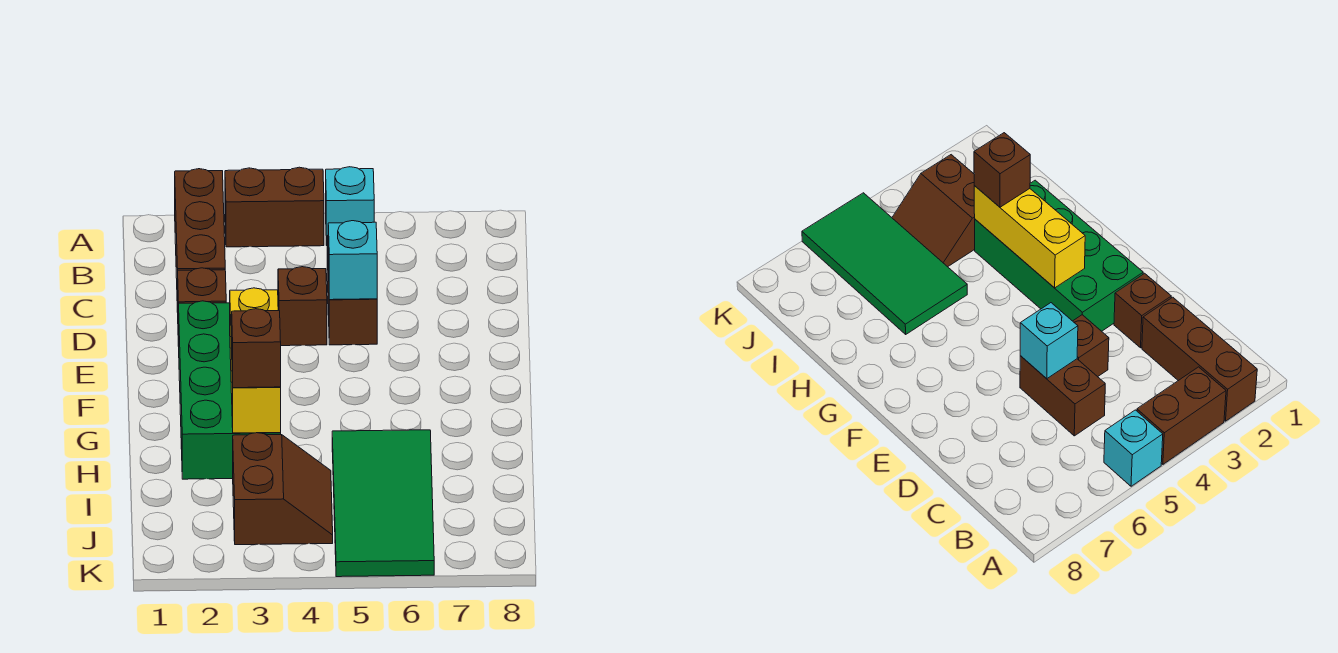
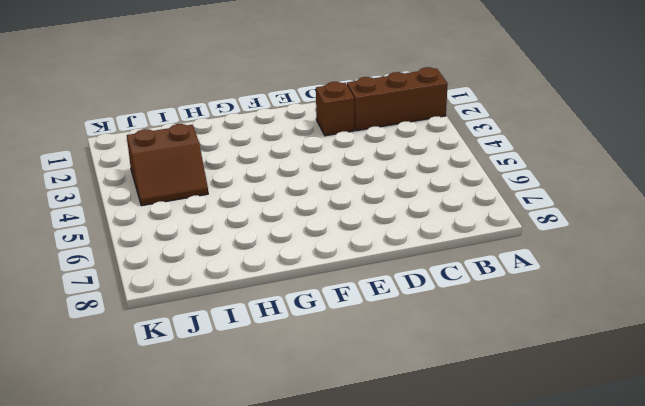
none -> brown 1x2 brick [225,167,324,247]
none -> cyan 1x1 brick [326,167,374,245]
none -> brown 1x2 brick [327,236,377,345]

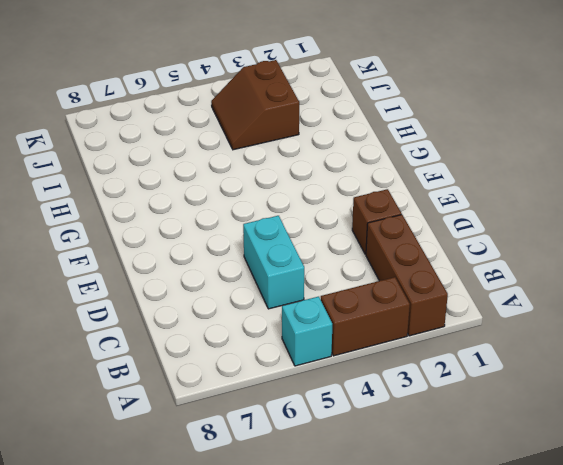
cyan 1x2 brick [243,216,304,309] -> brown 1x2 brick [327,236,377,345]
none -> brown 1x1 brick [278,267,327,346]
none -> green 2x4 brick [179,301,281,479]
none -> green 2x4 tile [332,430,434,577]

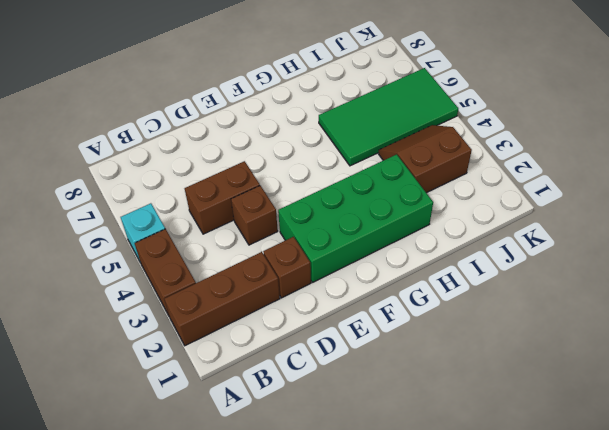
none -> cyan 1x1 brick [328,221,377,300]
none -> yellow 1x3 brick [230,288,281,433]
none -> brown 1x1 brick [232,309,281,388]

